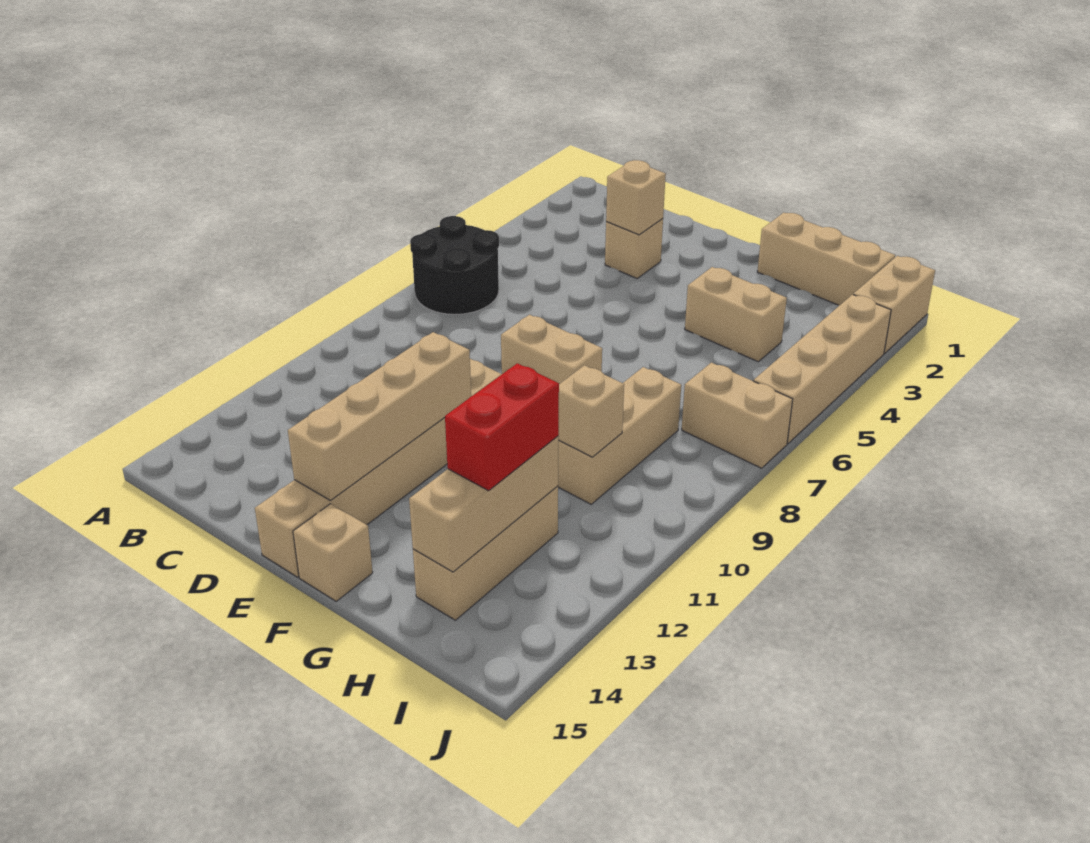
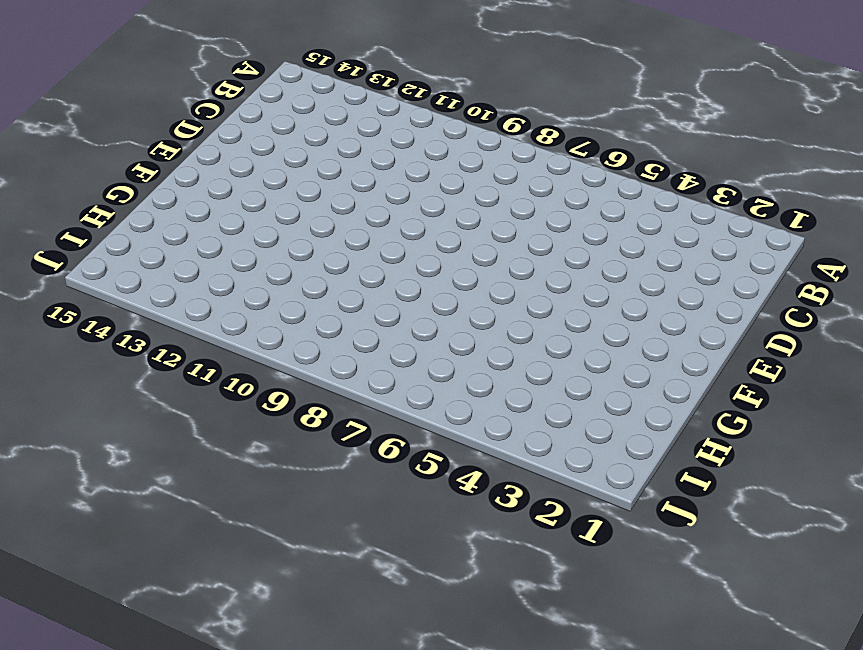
none -> black 2x2 round brick [410,216,499,314]
none -> tan 1x1 brick [605,219,663,278]
none -> tan 1x2 brick [501,315,602,384]

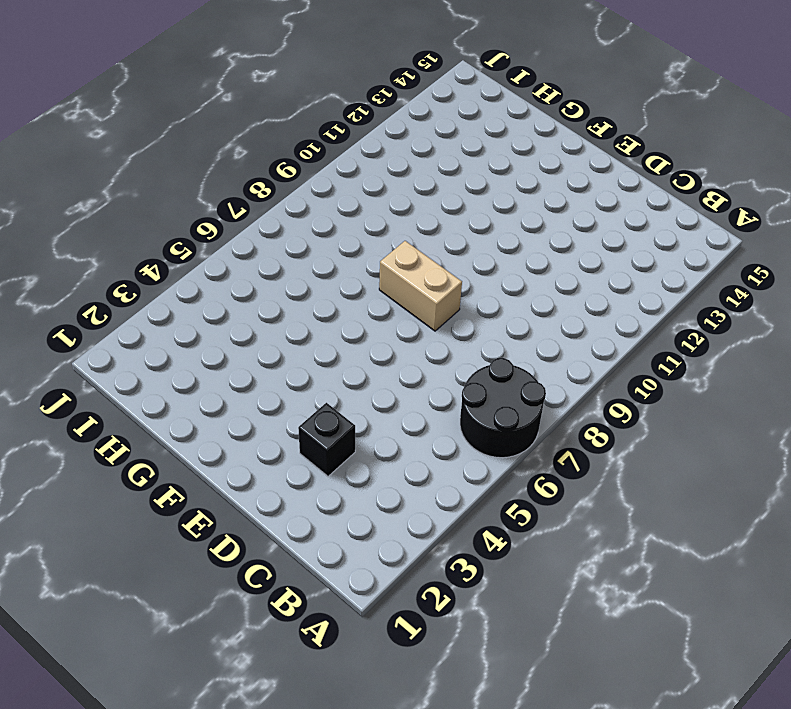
black 1x1 brick [298,403,355,476] -> tan 1x1 brick [605,219,663,278]
none -> tan 1x6 brick [255,359,502,577]
none -> tan 1x1 brick [293,504,373,601]
none -> tan 1x3 brick [757,213,895,305]

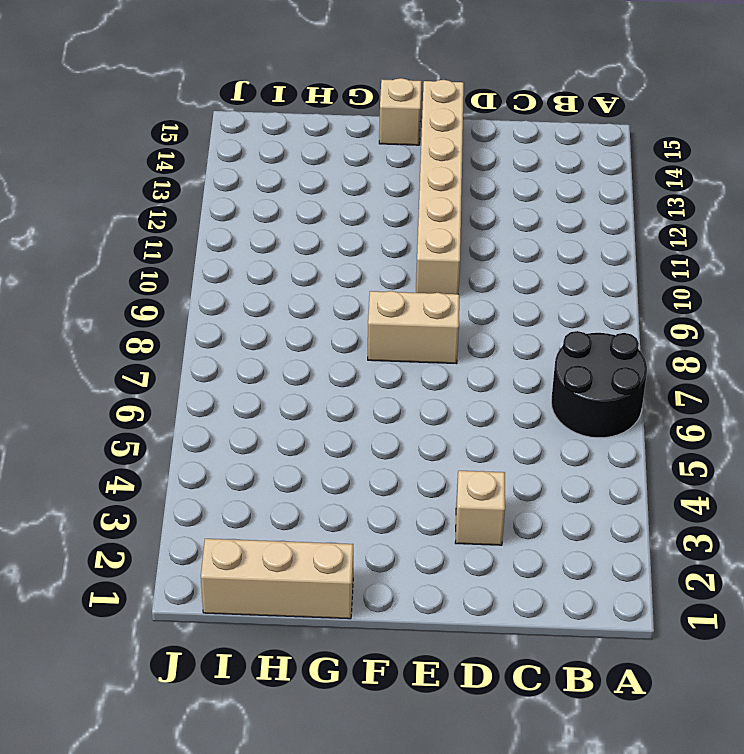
none -> tan 1x2 brick [685,267,787,362]
none -> tan 1x3 brick [558,367,681,504]
none -> tan 1x3 brick [413,486,558,620]

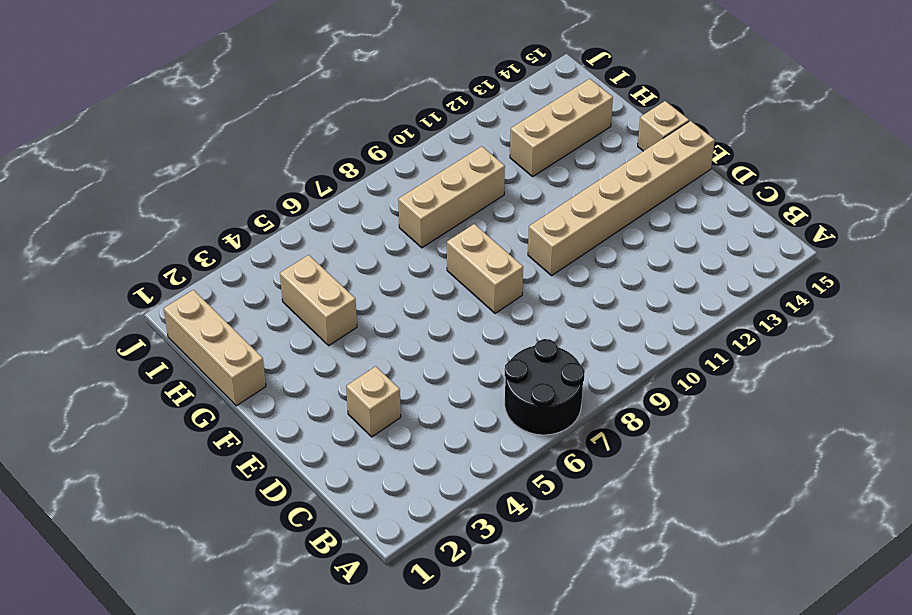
none -> tan 1x2 brick [682,363,793,468]
none -> tan 1x2 brick [853,256,935,353]
none -> tan 1x4 brick [754,295,891,443]

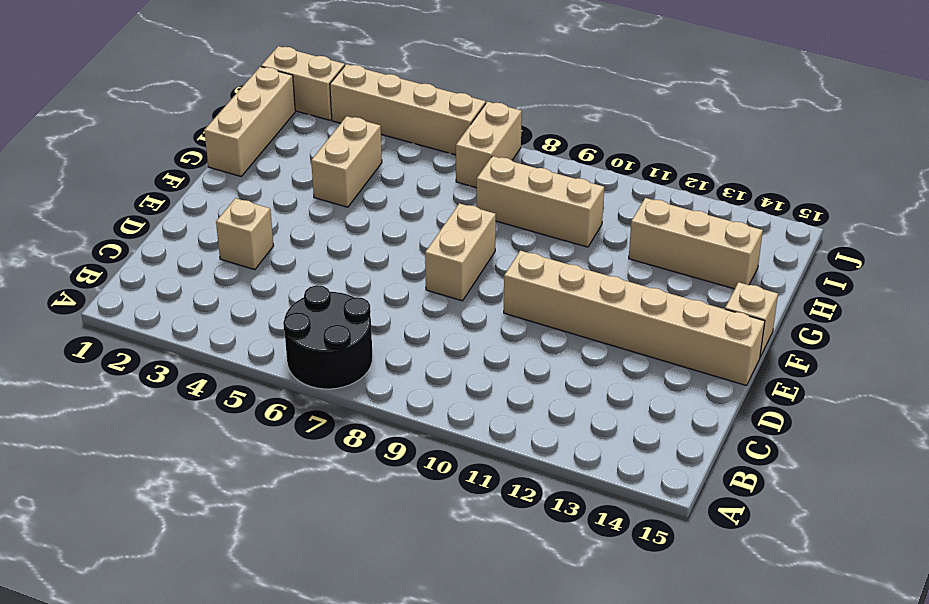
none -> tan 1x1 brick [606,160,666,235]
none -> tan 1x4 brick [288,332,471,500]
none -> tan 1x1 brick [558,365,624,457]

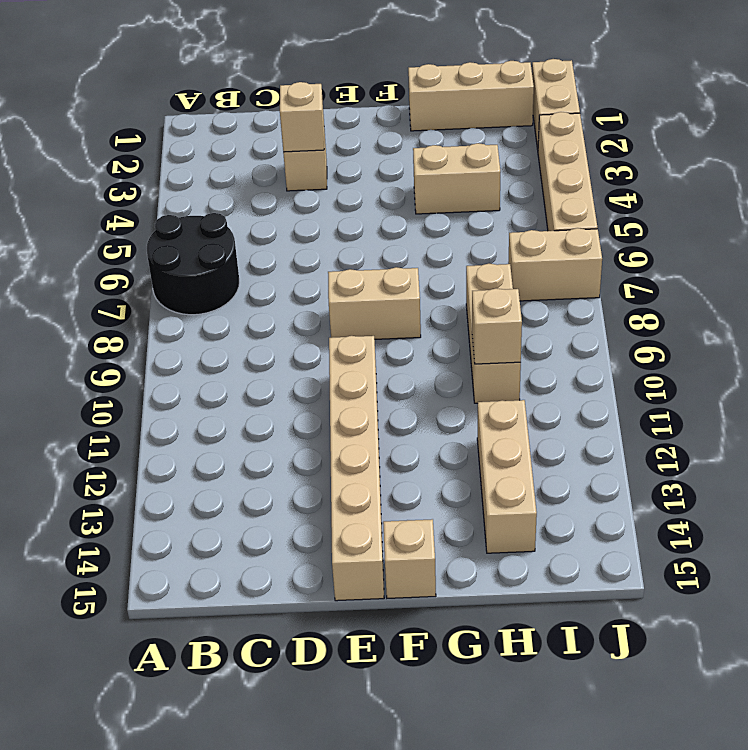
none -> tan 1x4 brick [288,332,471,500]
none -> tan 1x3 brick [409,436,559,572]
none -> red 1x2 brick [445,363,559,491]

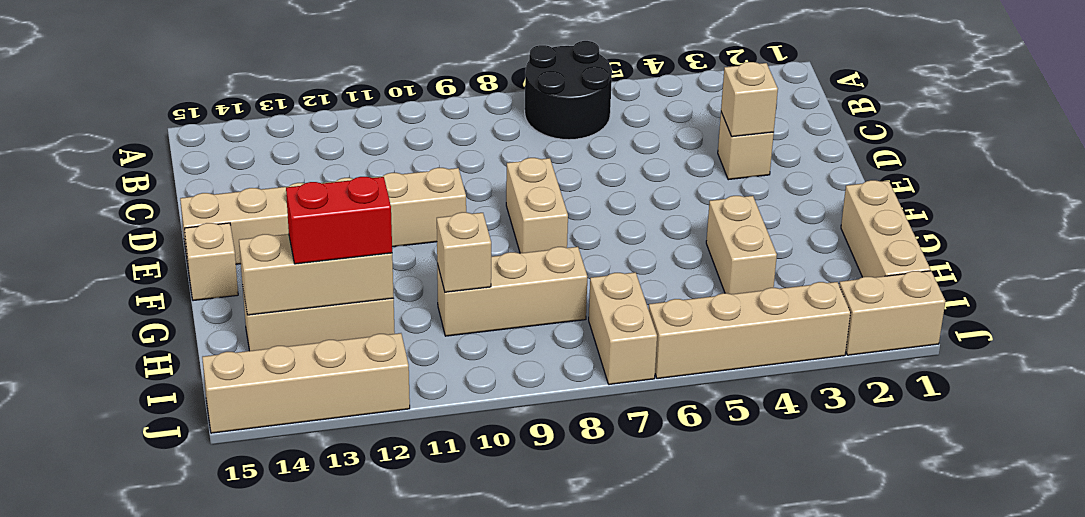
tan 1x4 brick [202,333,410,433] -> tan 1x4 brick moved to [288,332,471,500]

